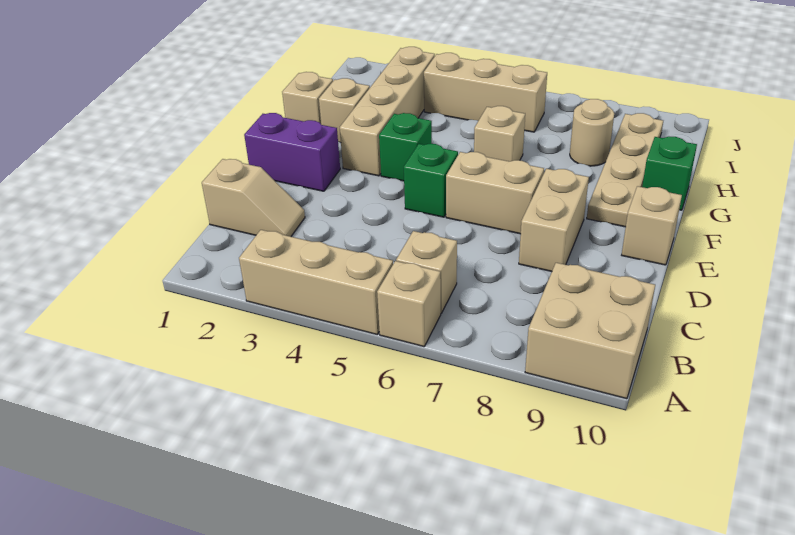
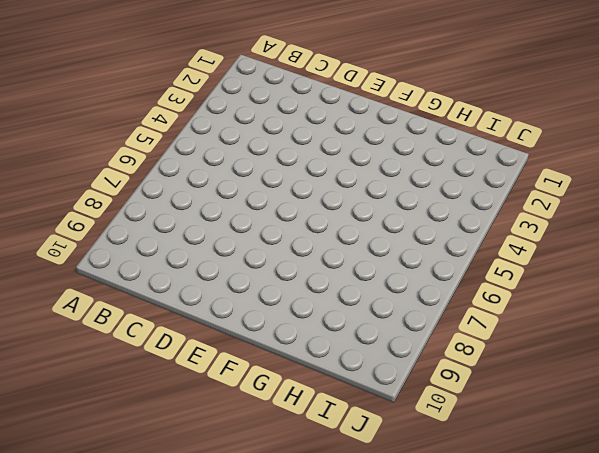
none -> tan 1x3 brick [239,230,393,334]
none -> tan 1x1 brick [377,261,441,347]
none -> tan 2x2 brick [525,263,655,399]

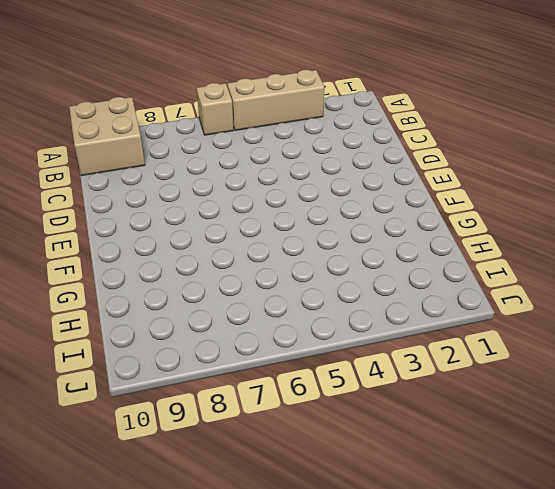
none -> tan 1x1 brick [396,231,457,313]
none -> tan 1x2 slope [202,159,305,237]
none -> tan 1x2 brick [519,169,589,272]

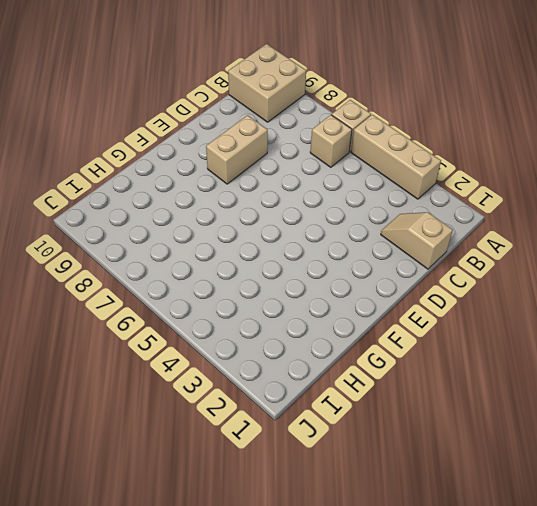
none -> purple 1x2 brick [244,113,340,191]
none -> green 1x1 brick [404,144,458,217]
none -> tan 1x2 brick [446,152,544,234]

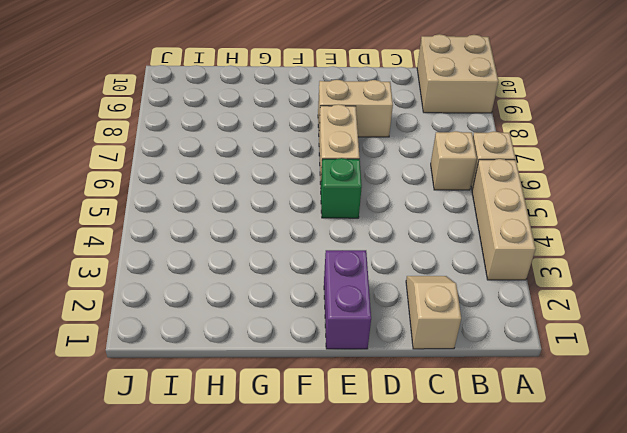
none -> tan 1x1 brick [622,186,682,265]
none -> tan 1x4 brick [340,47,435,176]
none -> green 1x1 brick [379,113,432,181]

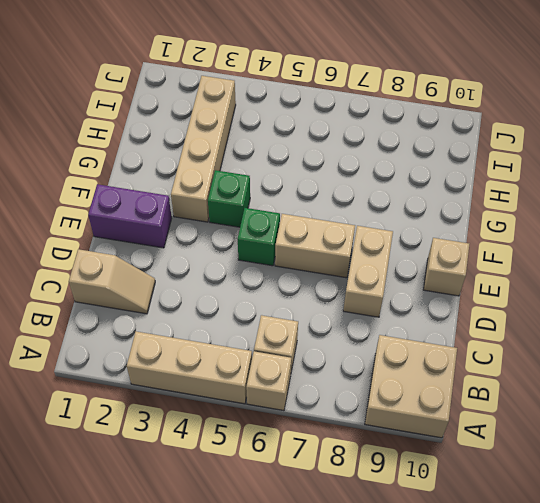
none -> tan 1x4 plate [587,113,663,227]
none -> tan 1x1 brick [282,72,333,124]
none -> tan 1x1 brick [319,78,370,143]

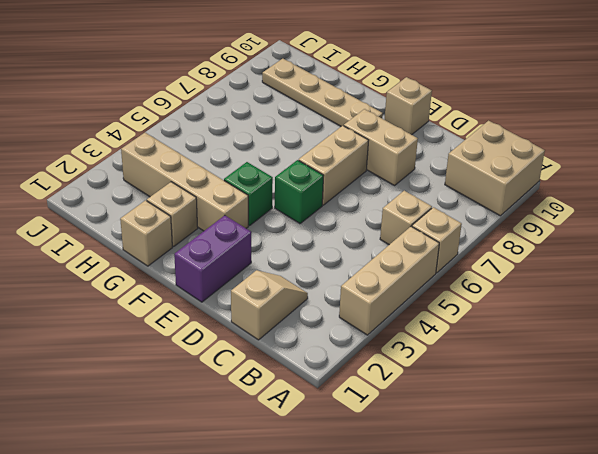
none -> tan 1x1 brick [474,106,525,161]
none -> green 1x1 brick [642,137,697,210]
none -> tan 1x1 round brick [570,99,614,166]

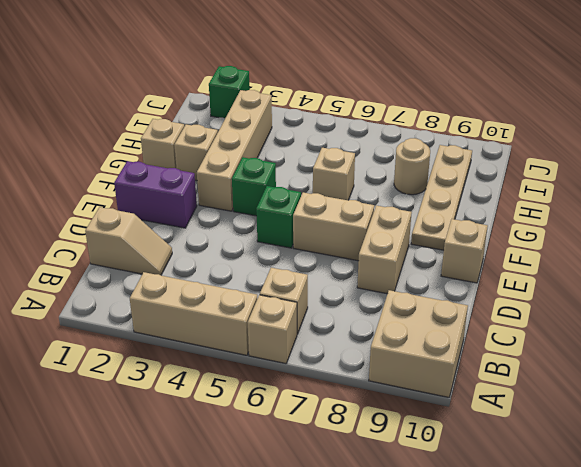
green 1x1 brick [209,66,250,118] -> green 1x1 brick moved to [642,137,697,210]
none -> tan 1x3 brick [424,53,547,132]

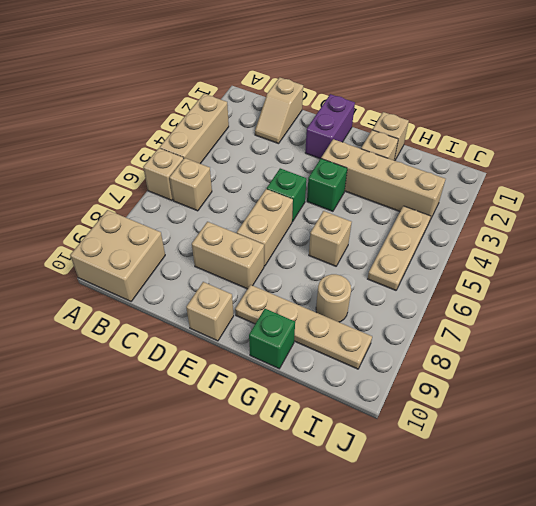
tan 1x3 plate [368,206,431,290] -> tan 1x3 brick [424,53,547,132]

